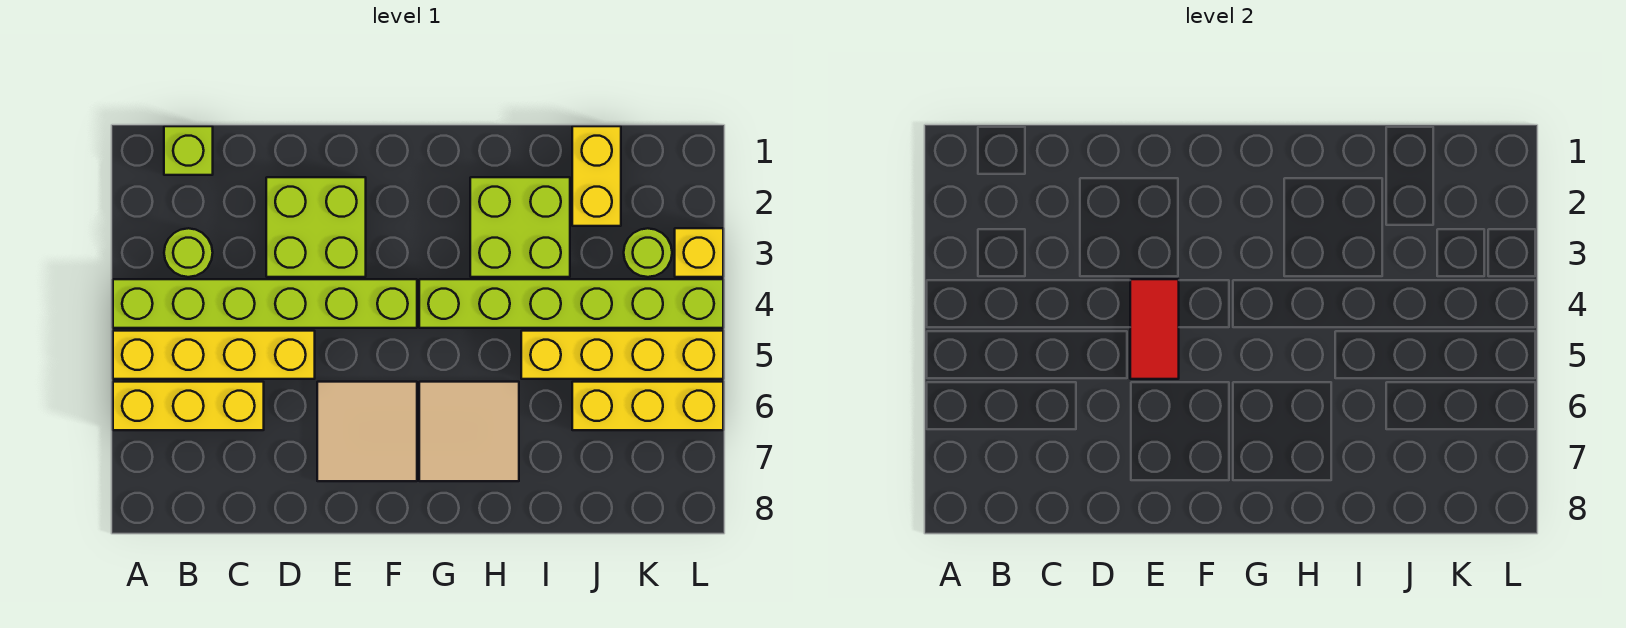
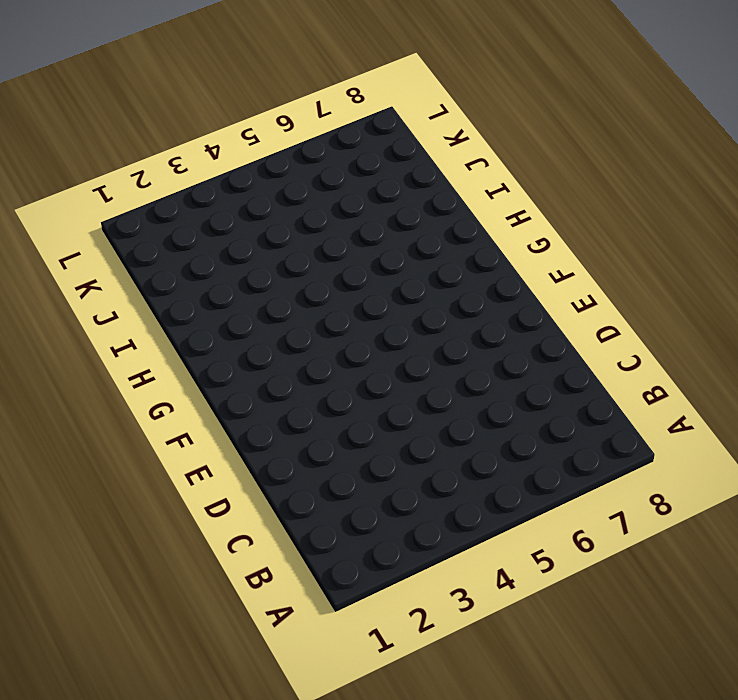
none -> lime 1x6 brick [113,279,417,328]
none -> yellow 1x4 brick [113,331,315,379]
none -> yellow 1x3 brick [113,382,264,430]

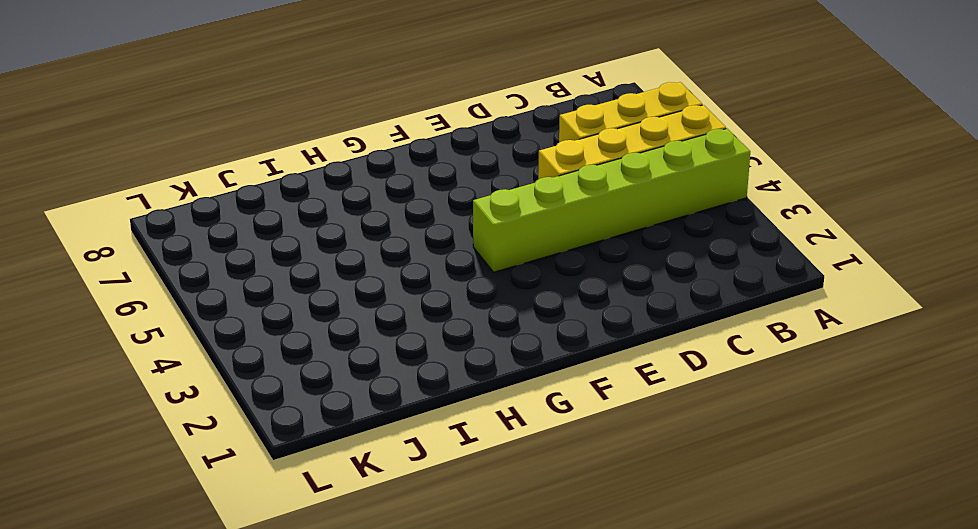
none -> lime 1x1 brick [164,126,213,175]
none -> lime 1x1 round brick [164,228,213,277]
none -> lime 2x2 brick [266,177,366,277]

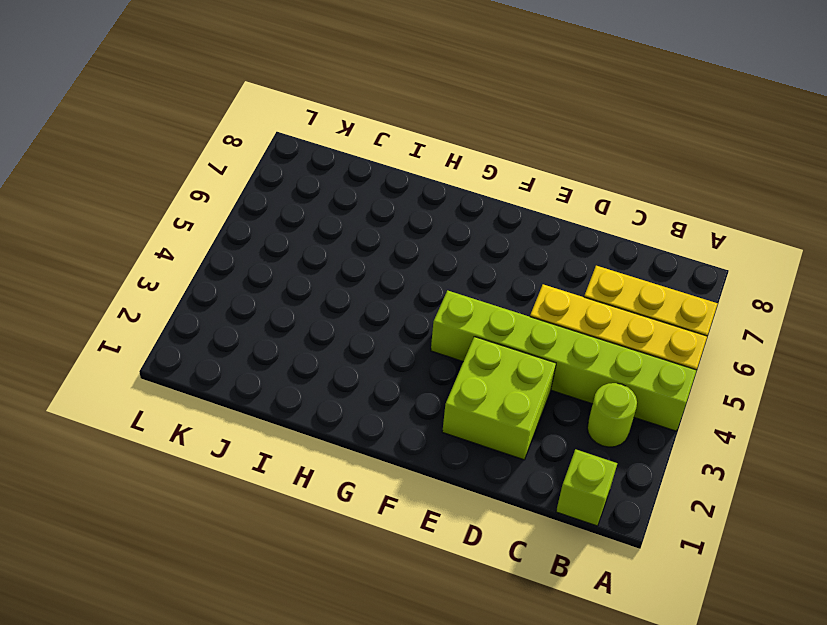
none -> tan 2x2 tile [317,382,417,481]
none -> lime 1x6 brick [419,279,723,328]
none -> tan 2x2 tile [419,382,519,481]

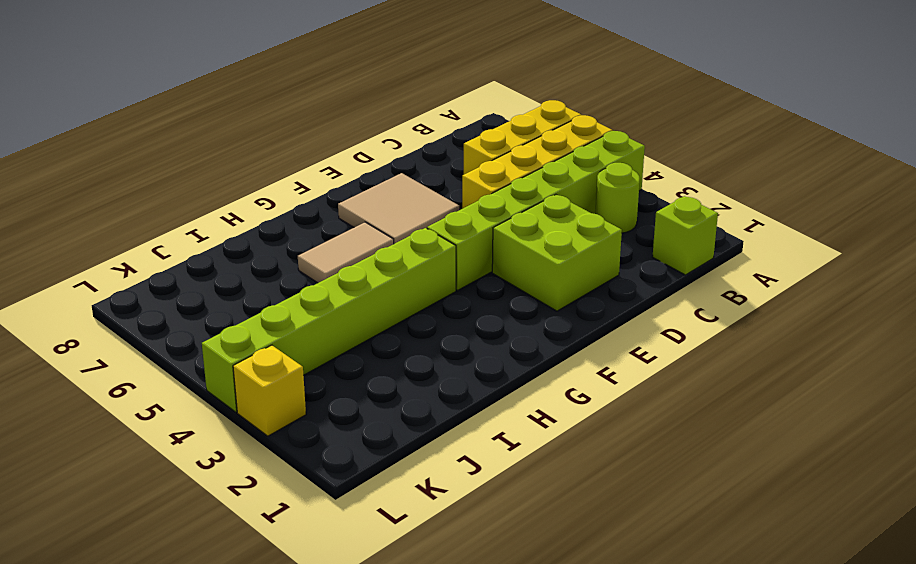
tan 1x2 tile [298,222,394,283] -> tan 2x2 tile [419,382,519,481]
none -> lime 2x2 brick [470,177,570,277]
none -> yellow 1x4 brick [521,331,723,379]
none -> yellow 1x2 brick [572,126,621,226]

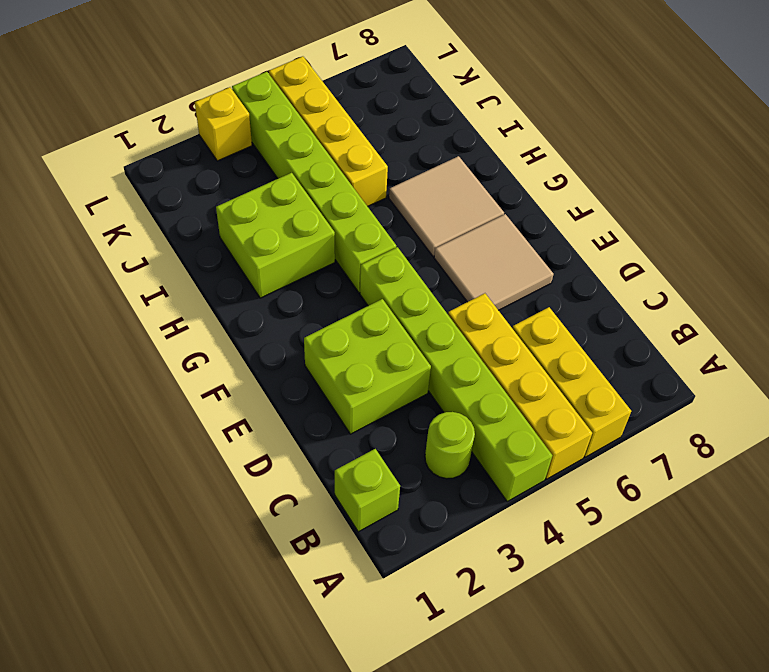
none -> yellow 1x2 brick [572,126,621,226]
none -> yellow 1x3 brick [572,382,723,430]
none -> lime 1x1 round brick [624,228,672,277]

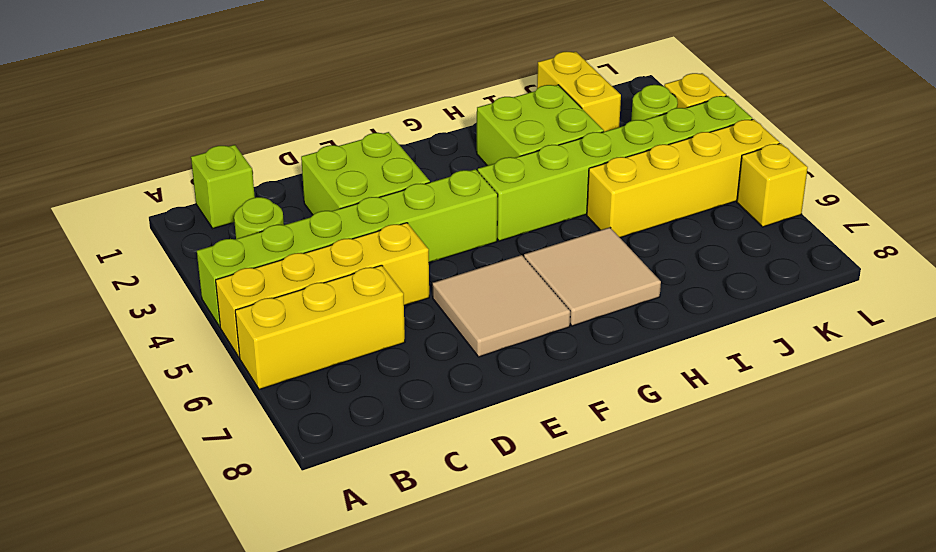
yellow 1x1 brick [737,143,808,227] -> yellow 1x3 brick [572,382,723,430]
none -> red 1x2 tile [1130,279,1179,379]

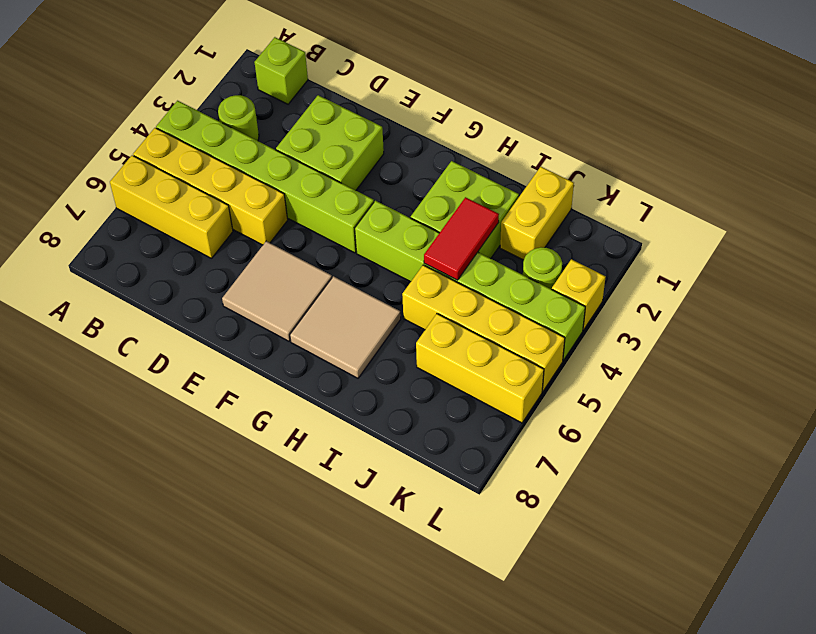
red 1x2 tile [424,197,499,280] -> red 1x2 tile moved to [1130,279,1179,379]

